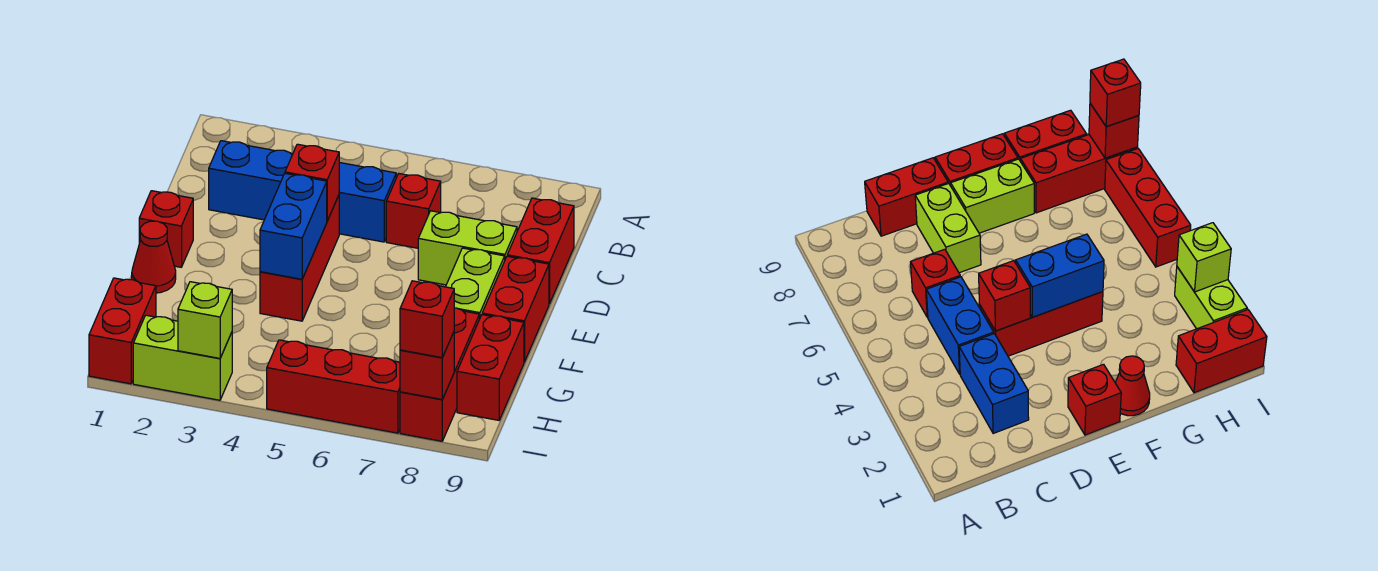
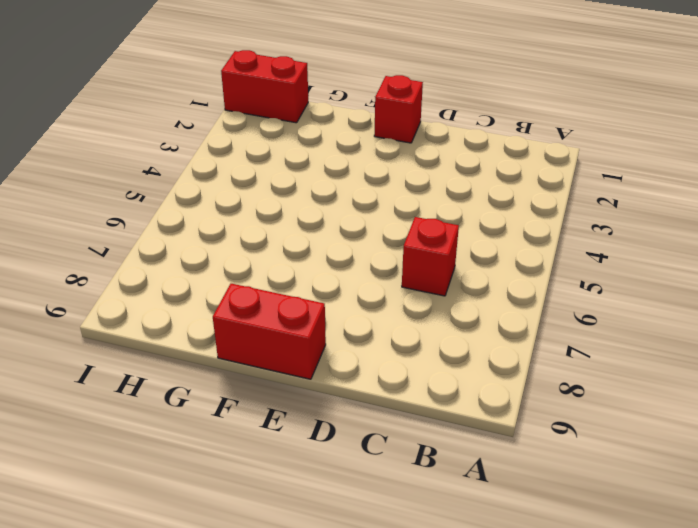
none -> blue 1x2 brick [209,141,293,220]
none -> blue 1x2 brick [339,162,396,242]
none -> red 1x2 brick [507,198,574,304]

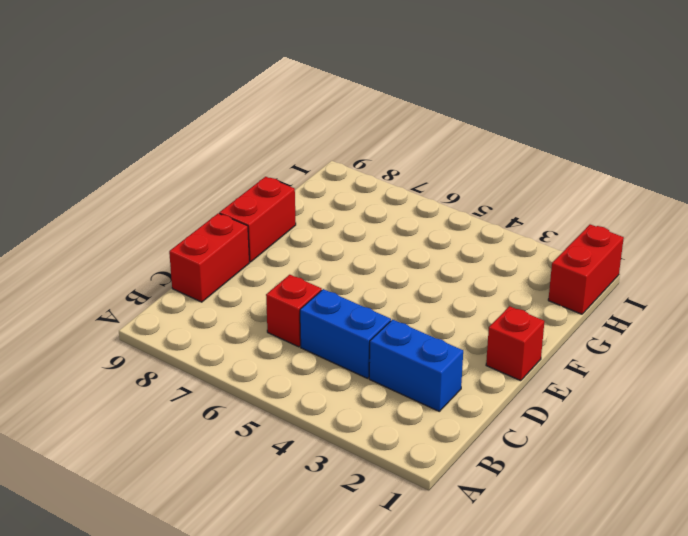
none -> red 1x3 brick [260,195,339,321]
none -> lime 1x2 brick [418,211,517,285]
none -> lime 1x2 brick [446,248,505,319]

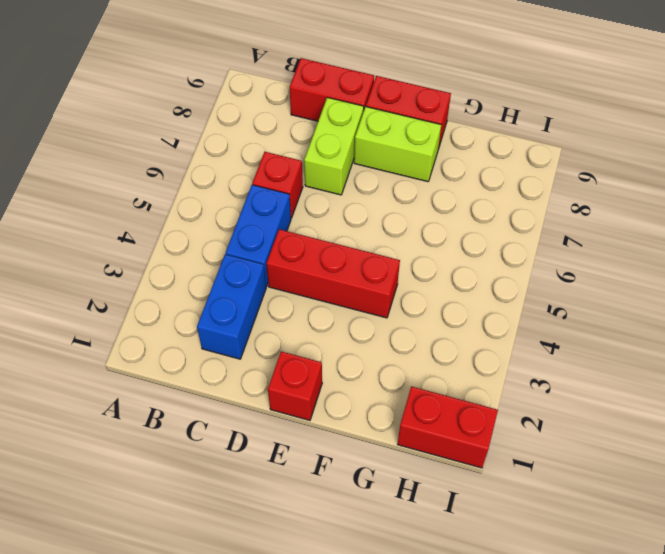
none -> red 1x1 cone [132,221,176,293]
none -> red 1x3 brick [400,308,479,441]
none -> red 1x2 brick [457,315,524,420]

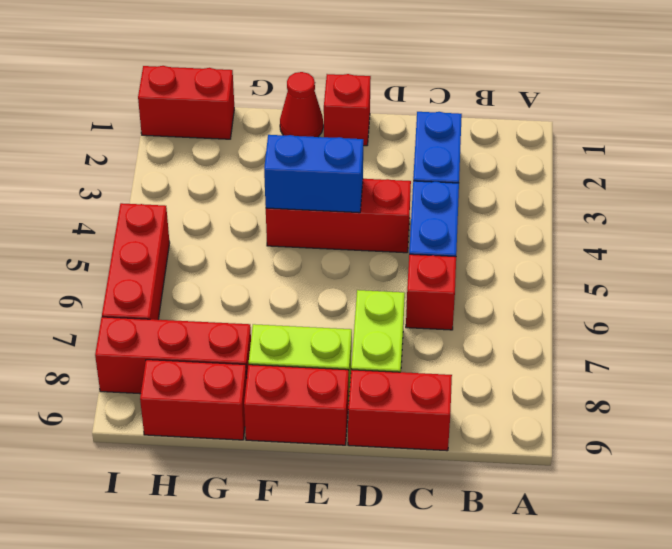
none -> lime 1x2 brick [133,315,232,400]
none -> red 1x1 brick [285,144,339,221]
none -> lime 1x1 brick [178,282,232,358]

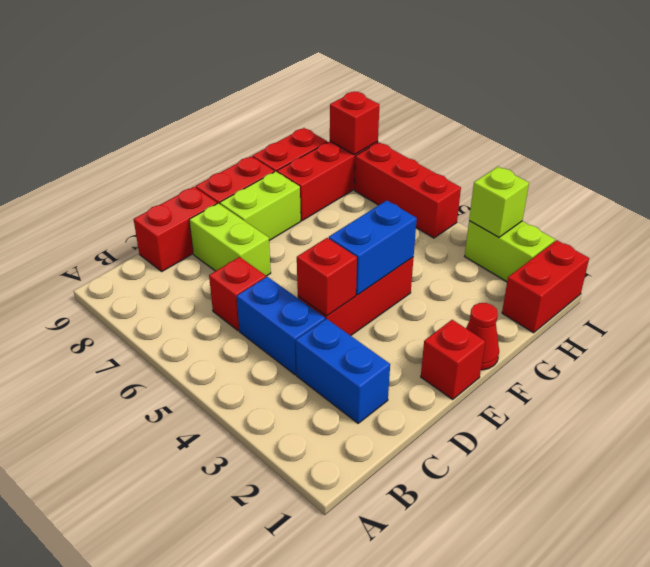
none -> red 1x1 brick [400,281,454,358]

